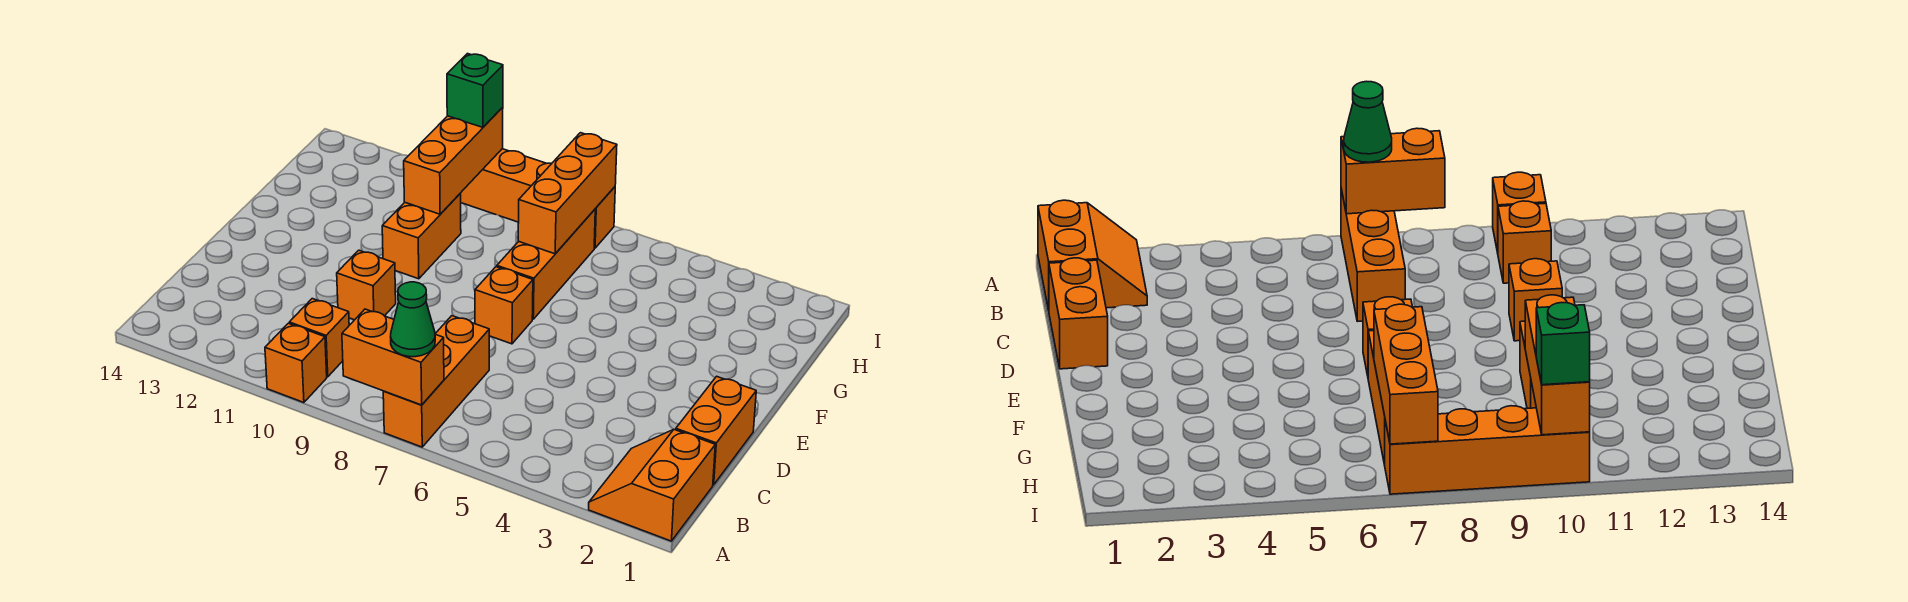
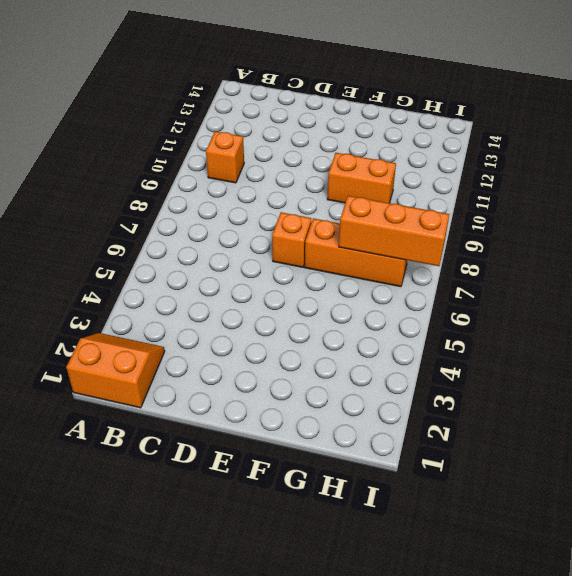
none -> orange 1x3 brick [383,316,489,447]
none -> orange 1x1 brick [265,323,327,403]
none -> orange 1x2 brick [676,376,756,485]

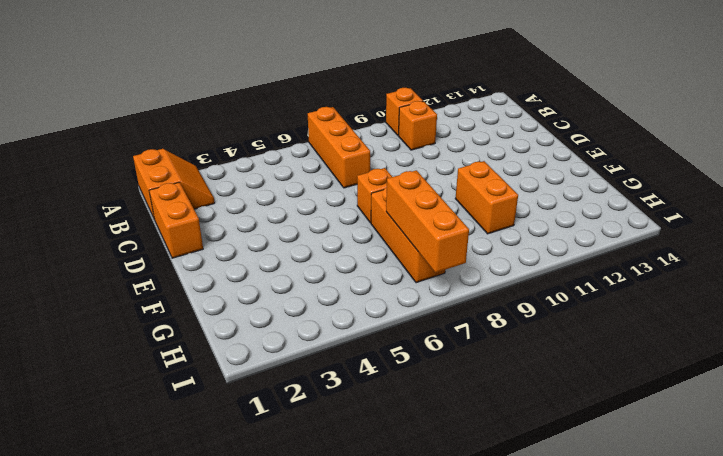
none -> orange 1x1 brick [337,250,396,320]
none -> orange 1x4 brick [461,149,615,248]
none -> orange 1x2 brick [342,309,444,405]

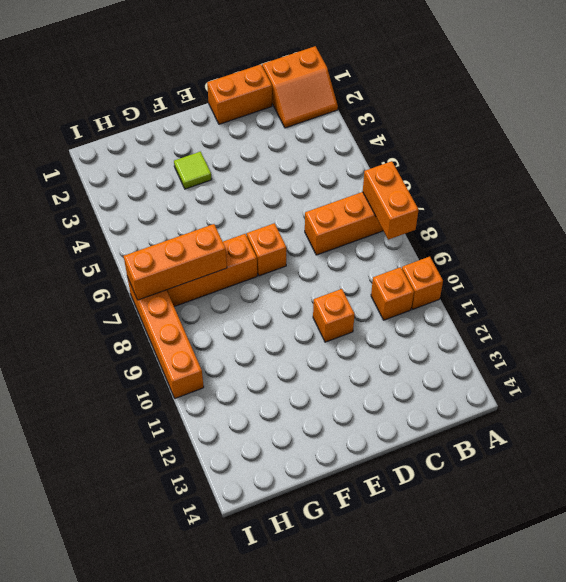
lime 1x1 tile [174,152,212,189] -> none
none -> orange 1x2 brick [382,193,461,279]
none -> orange 1x3 brick [404,107,503,214]
none -> green 1x1 cone [391,282,435,357]

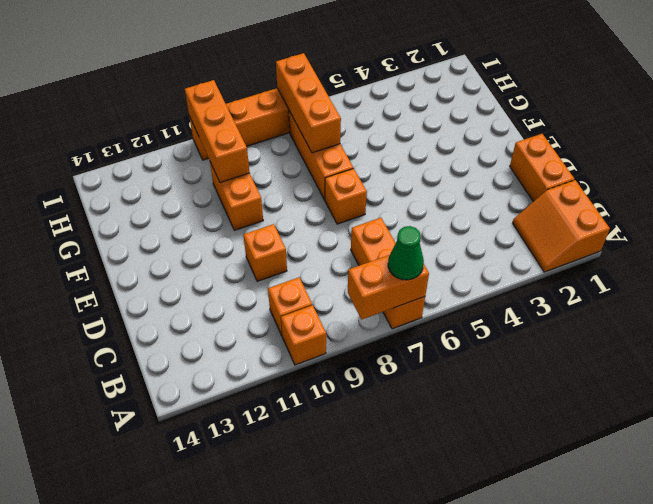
none -> green 1x1 brick [447,54,503,127]

